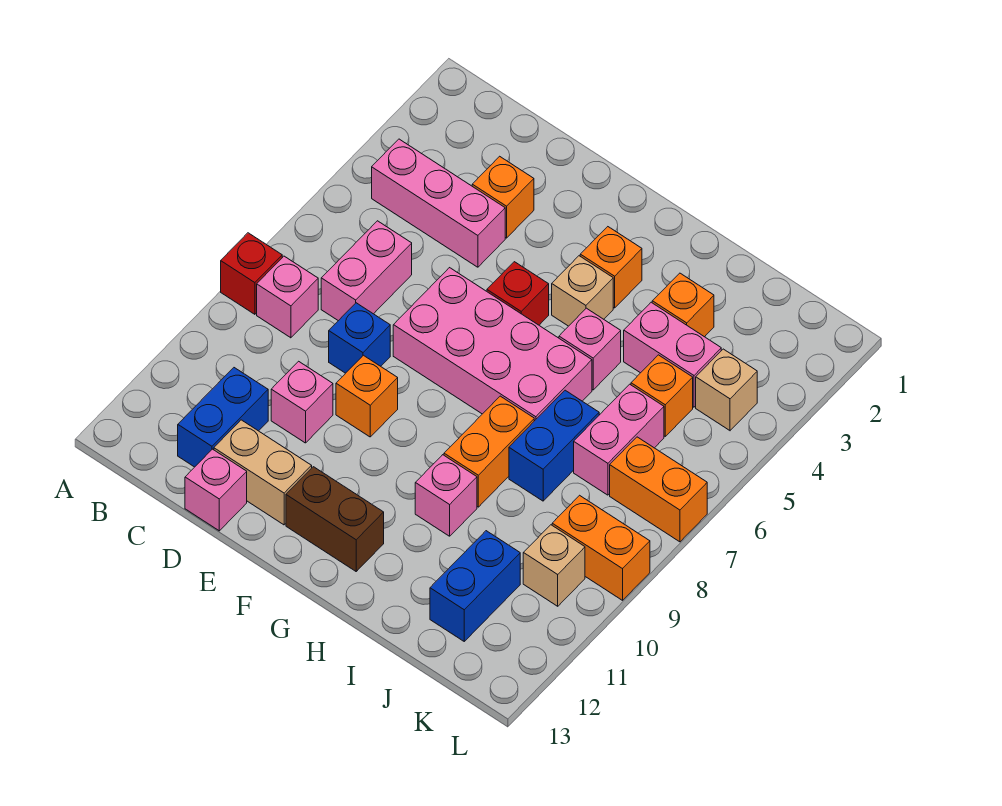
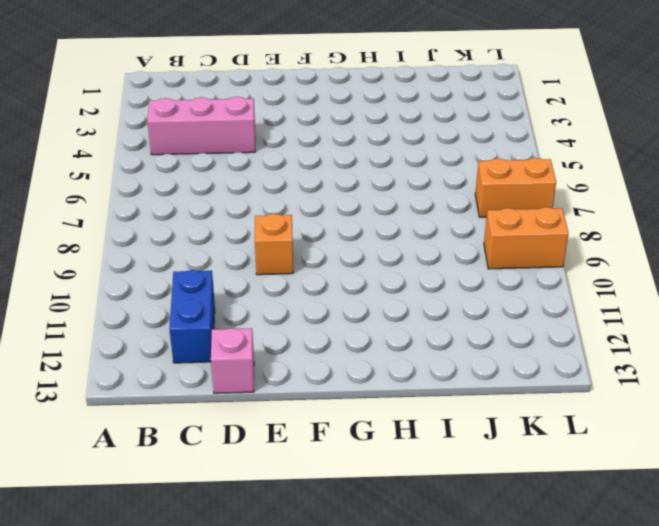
none -> red 1x1 brick [221,233,282,314]
none -> pink 1x1 brick [257,256,318,338]
none -> pink 1x2 brick [321,221,412,321]

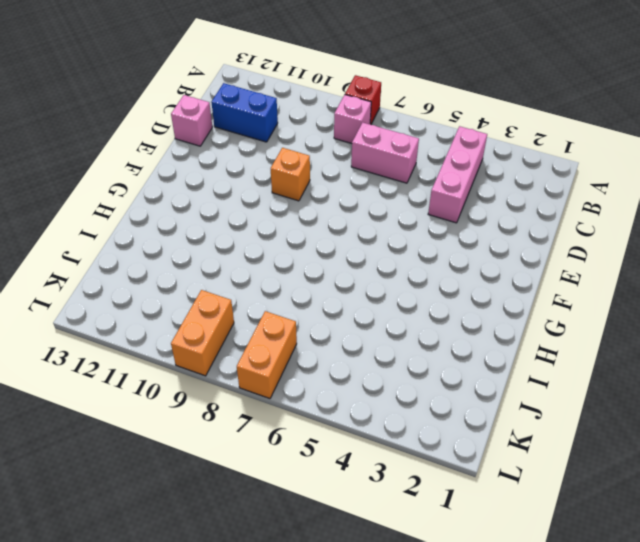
none -> orange 1x1 brick [472,156,534,238]
none -> blue 1x1 brick [329,303,390,373]
none -> pink 1x1 brick [271,361,333,443]

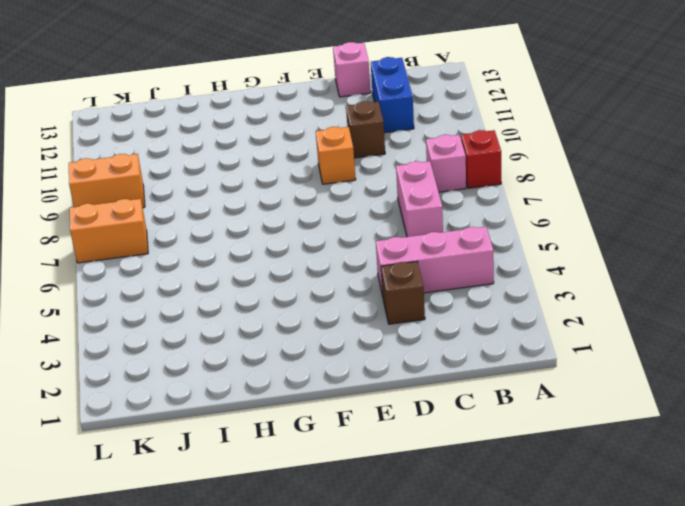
brown 1x1 brick [381,261,425,324] -> orange 1x1 brick [472,156,534,238]
brown 1x1 brick [346,101,385,158] -> pink 1x1 brick [271,361,333,443]
none -> blue 1x1 brick [329,303,390,373]
none -> tan 1x2 brick [214,420,312,525]
none -> pink 2x4 brick [393,268,592,421]

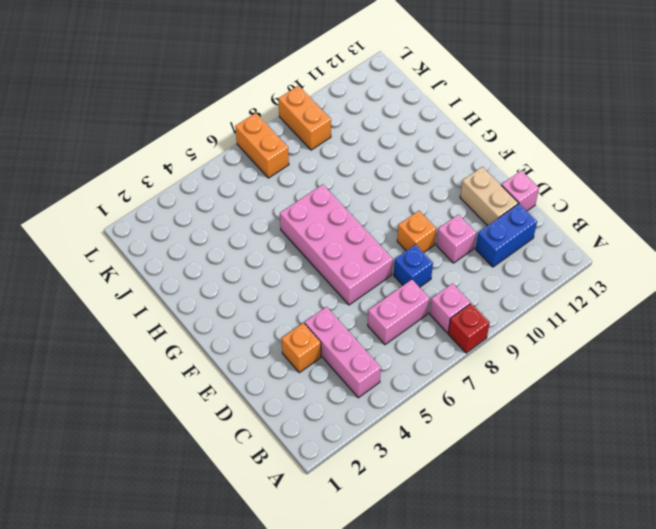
none -> red 1x1 brick [487,262,549,325]
none -> brown 1x2 brick [286,467,384,571]
none -> orange 1x1 brick [580,227,642,308]

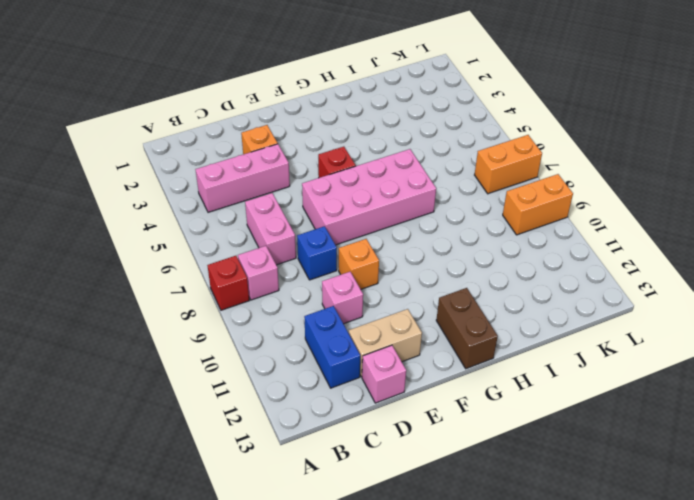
brown 1x2 brick [436,288,498,369] -> brown 1x2 brick turned to [286,467,384,571]
none -> orange 1x1 brick [580,227,642,308]
none -> tan 1x1 brick [552,256,613,326]
none -> pink 1x1 brick [559,308,621,390]

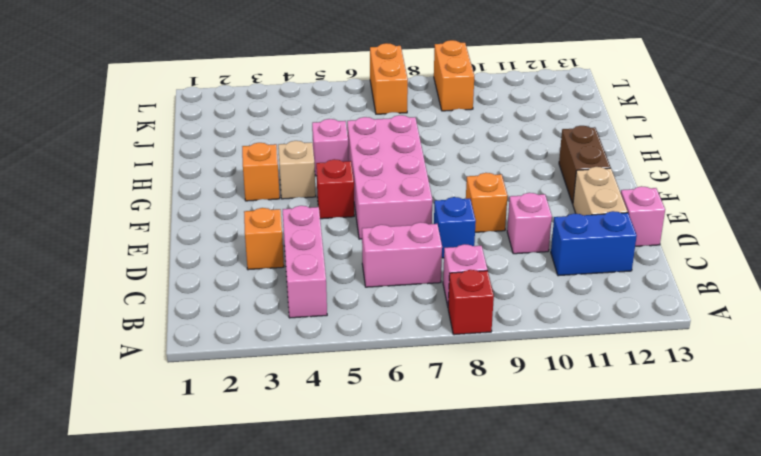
none -> orange 1x2 brick [444,396,534,507]
none -> pink 1x1 brick [415,455,477,536]
none -> orange 1x1 brick [652,273,714,337]

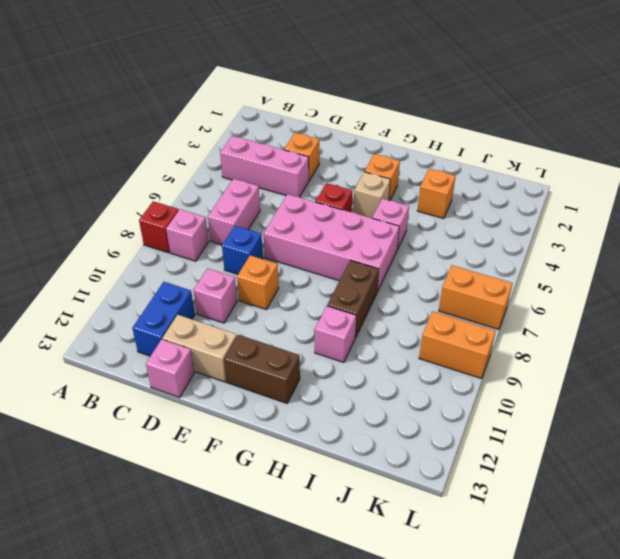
brown 1x2 brick [327,260,379,338] -> orange 1x2 brick [444,396,534,507]
none -> pink 1x2 brick [624,302,721,407]
none -> blue 1x2 brick [509,390,599,501]
none -> orange 1x1 brick [631,355,693,436]

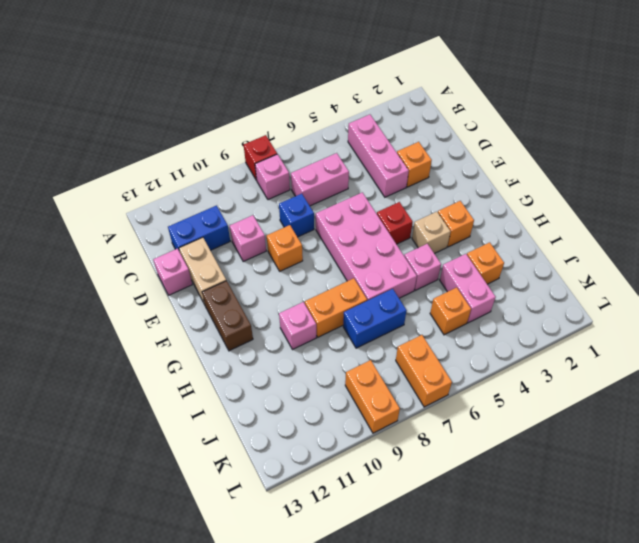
none -> pink 1x2 brick [574,384,664,495]
none -> blue 1x2 brick [430,531,520,641]
none -> tan 1x1 brick [696,349,757,430]

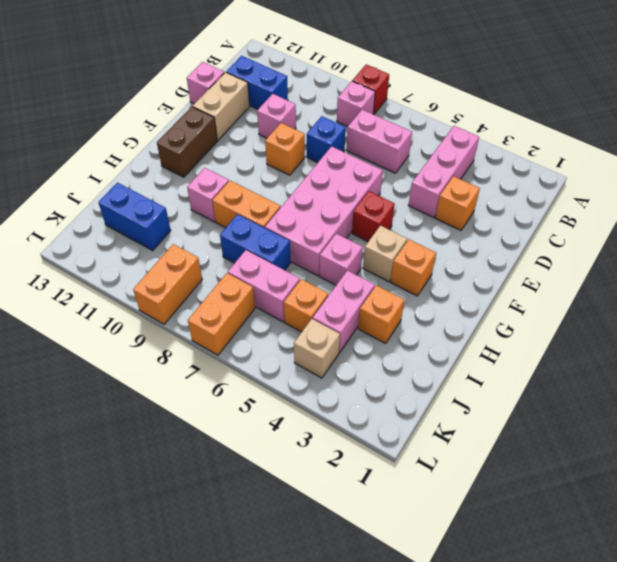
none -> tan 1x1 brick [523,525,585,606]

